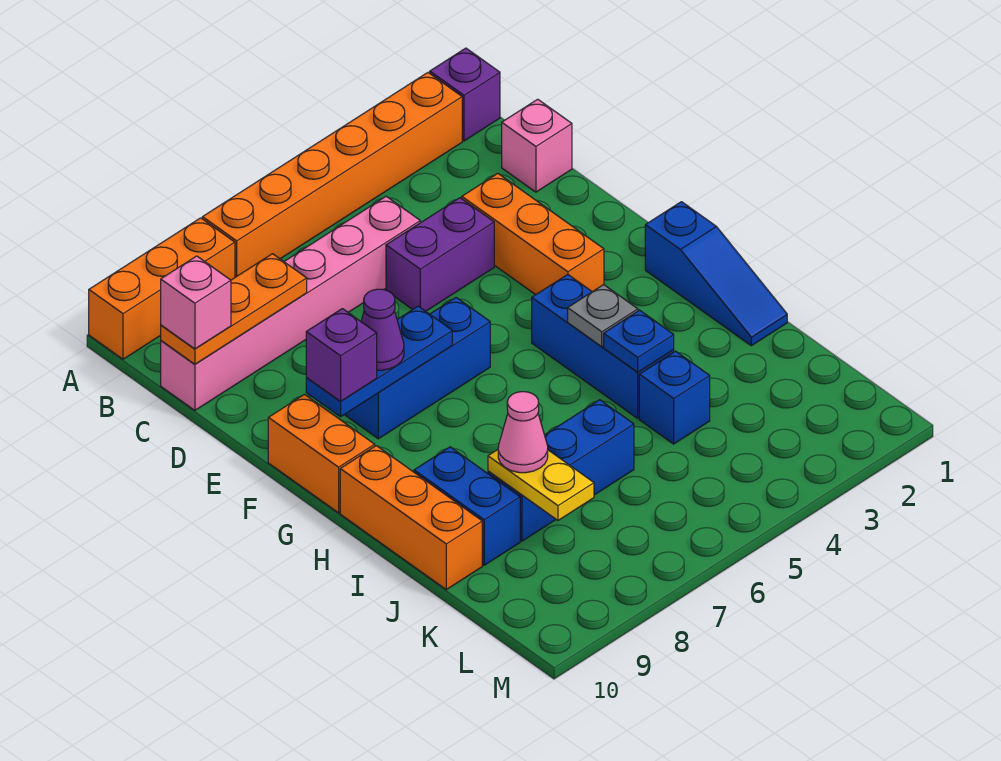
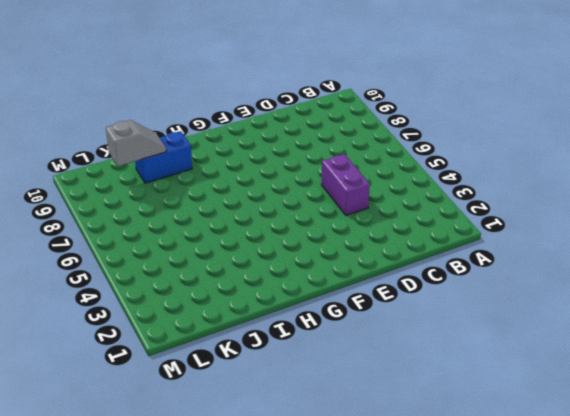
grey 1x2 slope [106,120,166,166] -> none
none -> purple 1x1 brick [430,48,500,141]
none -> orange 1x6 brick [202,73,462,277]
none -> orange 1x3 brick [89,218,235,359]

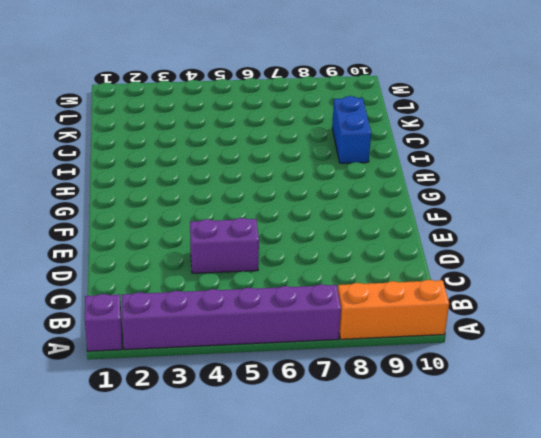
purple 1x6 brick [122,284,341,350] -> orange 1x6 brick [202,73,462,277]
none -> pink 1x1 brick [502,99,572,192]
none -> pink 1x6 brick [161,196,420,410]
none -> orange 1x3 brick [462,174,604,295]

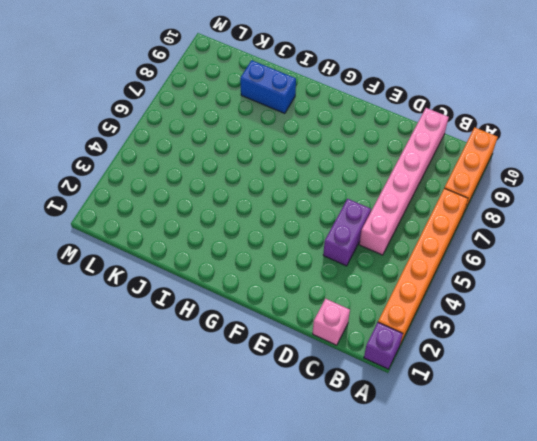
none -> orange 1x3 brick [462,174,604,295]
none -> blue 1x3 brick [345,298,490,439]
none -> orange 1x2 brick [268,394,375,513]

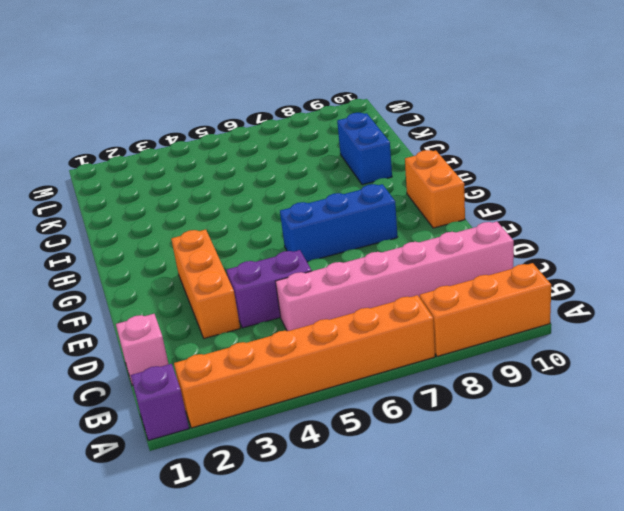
none -> blue 1x3 slope [645,202,787,346]
none -> blue 1x3 brick [532,274,674,418]
none -> orange 1x3 brick [340,446,482,589]

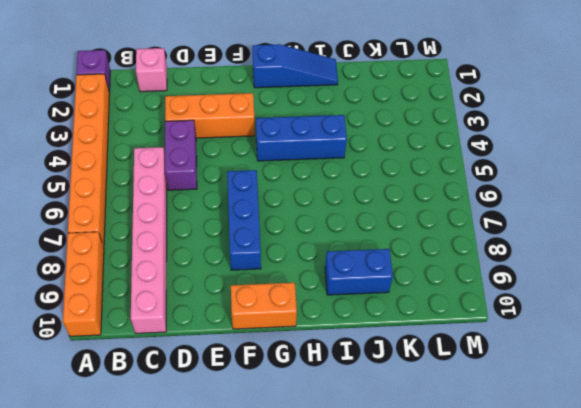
none -> orange 1x3 brick [340,446,482,589]
none -> blue 1x1 brick [639,351,710,444]
none -> blue 1x3 brick [488,400,634,541]

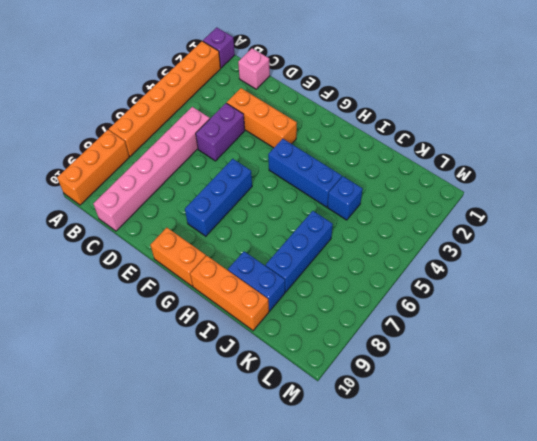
none -> blue 1x3 slope [645,202,787,346]
none -> orange 1x3 plate [161,254,307,364]
none -> blue 1x3 plate [306,306,452,417]

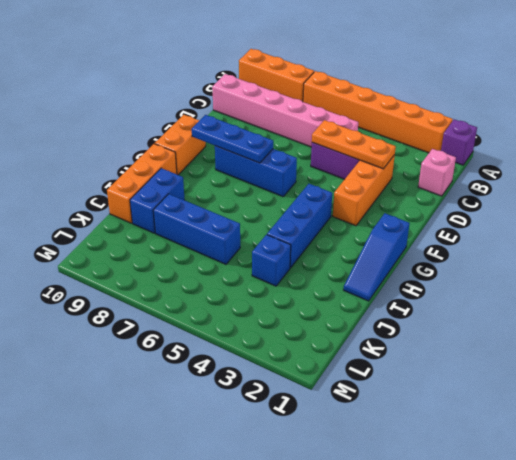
orange 1x3 plate [312,120,396,169] -> orange 1x3 plate moved to [161,254,307,364]
none -> grey 1x1 plate [568,285,638,347]
none -> blue 1x1 plate [604,310,674,372]
none -> yellow 1x2 plate [488,450,594,520]

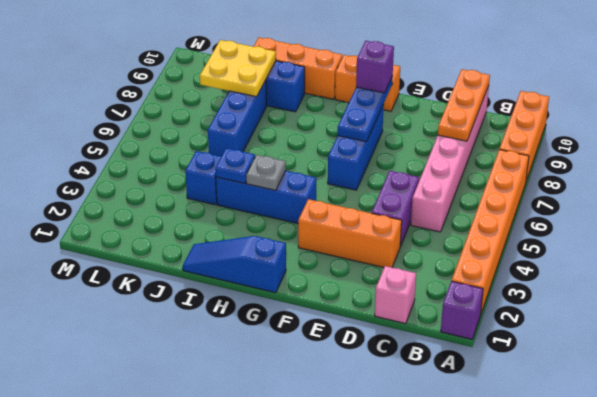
yellow 2x2 plate [200,40,276,97] -> yellow 1x2 plate [488,450,594,520]
none -> pink 1x1 brick [161,256,231,349]
none -> purple 1x1 cone [361,289,404,370]
none -> pink 1x1 cone [498,392,548,473]

